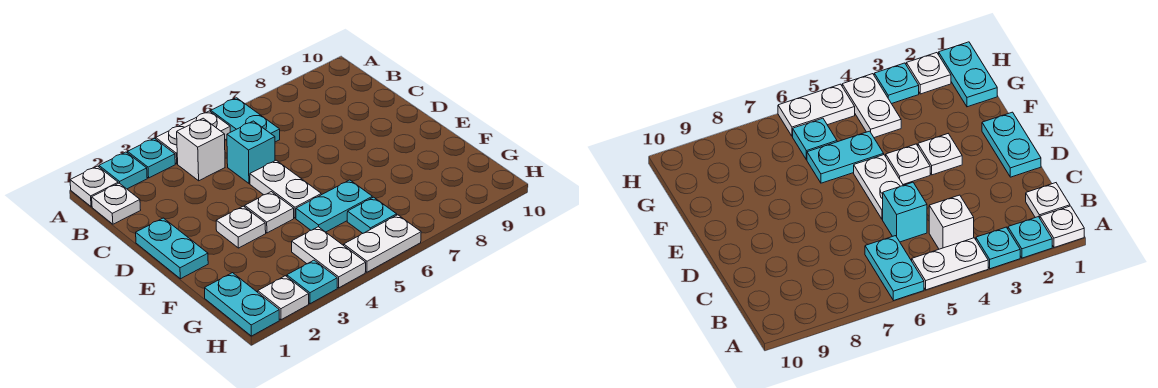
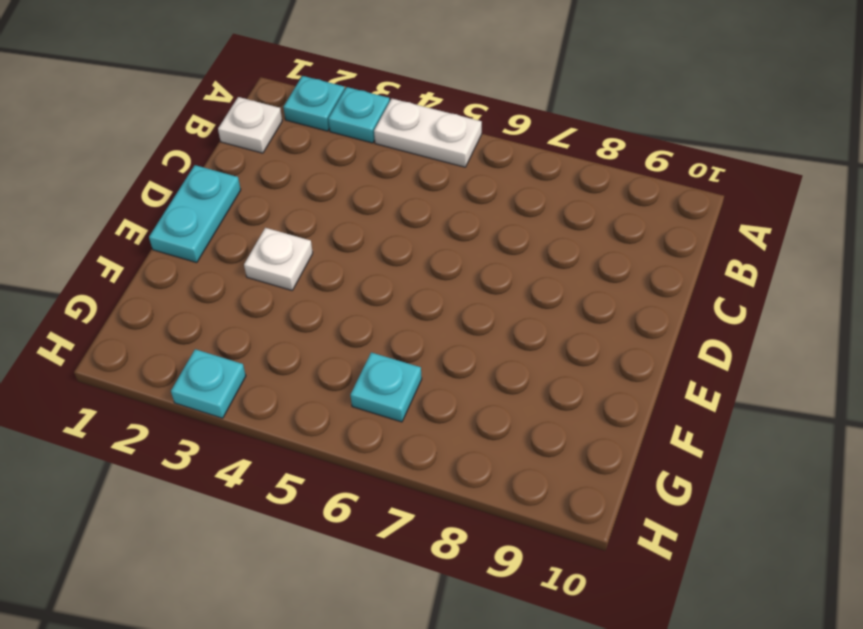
none -> white 1x1 plate [70,166,118,207]
none -> cyan 1x2 plate [211,98,280,142]
none -> white 1x1 brick [177,118,225,181]

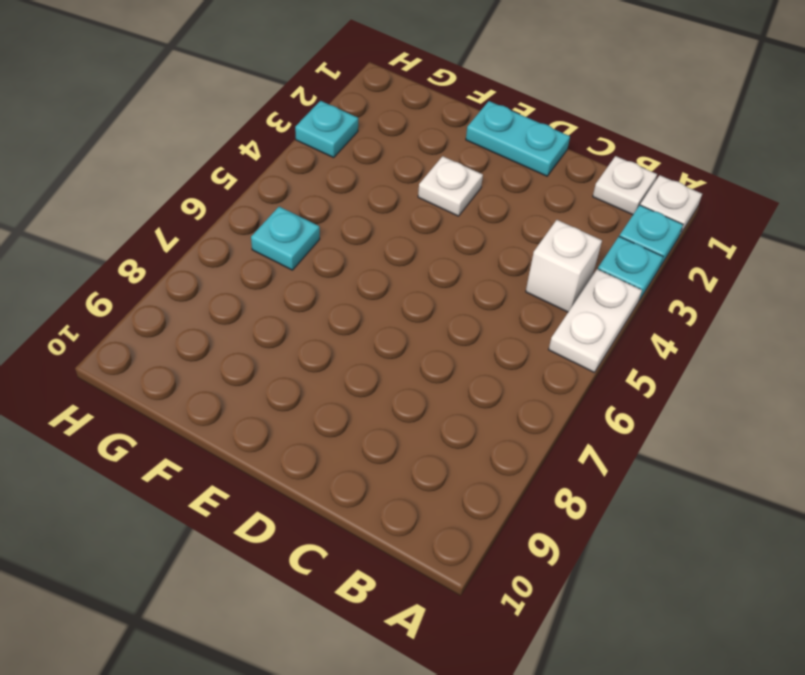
none -> cyan 1x2 plate [211,98,280,142]
none -> cyan 1x1 brick [227,121,275,183]
none -> white 1x2 plate [250,160,321,218]

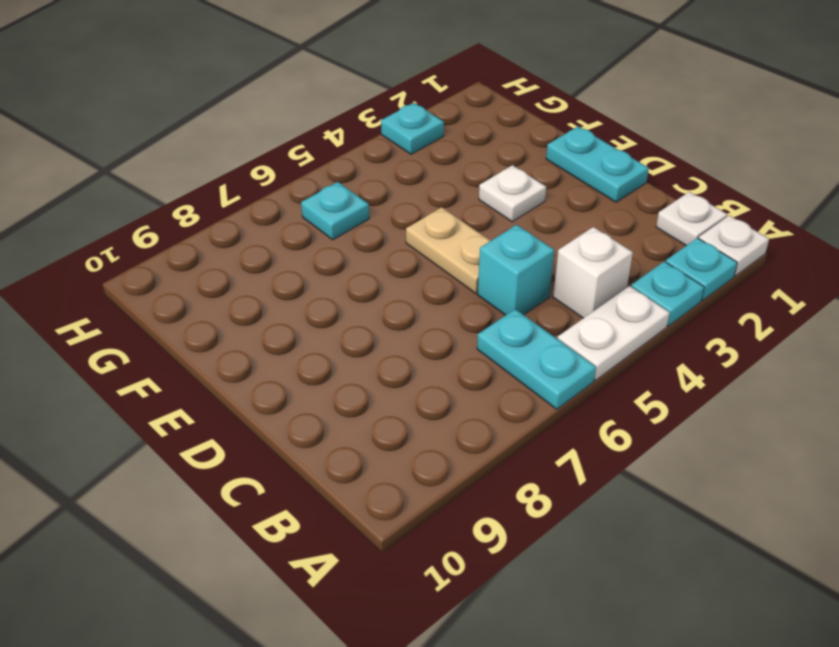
tan 1x2 plate [406,207,490,294] -> white 1x2 plate [250,160,321,218]
none -> white 1x1 plate [245,192,294,233]
none -> cyan 1x2 plate [296,180,372,232]
none -> cyan 1x2 plate [205,273,279,336]

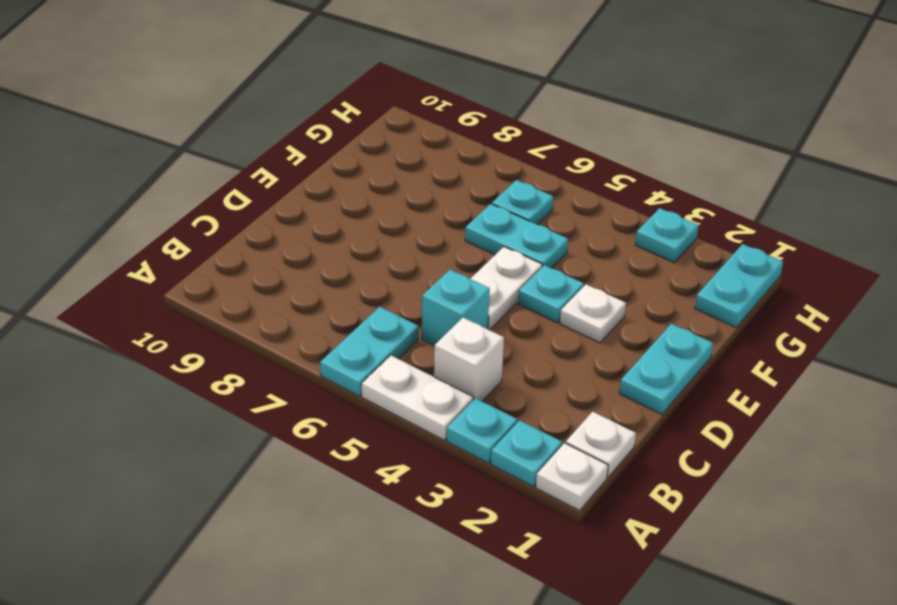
cyan 1x1 plate [518,265,584,323] -> white 1x1 plate [245,192,294,233]
none -> white 1x2 plate [292,227,366,288]
none -> white 1x1 plate [258,276,309,320]
none -> white 1x2 plate [344,215,421,272]

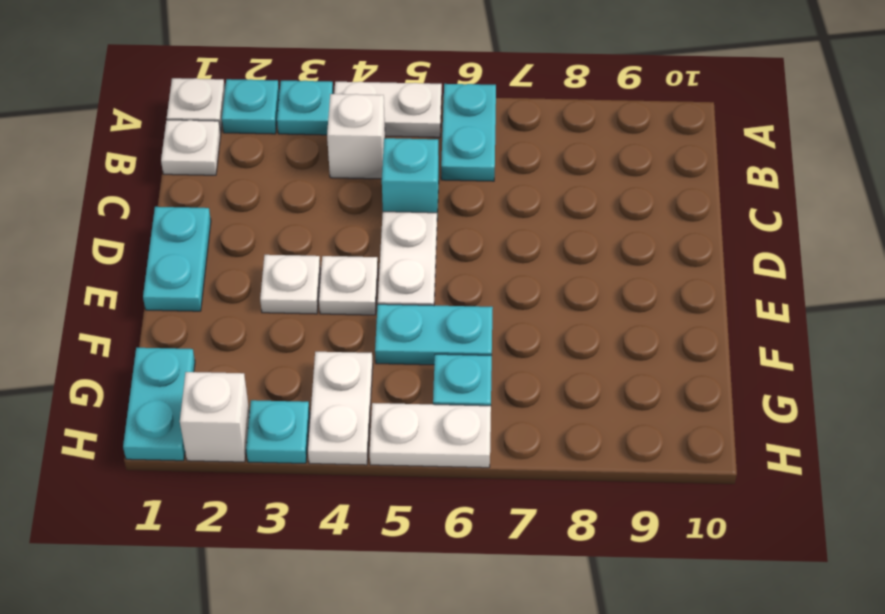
white 1x1 brick [180,372,250,462] -> white 1x1 plate [258,276,309,320]

